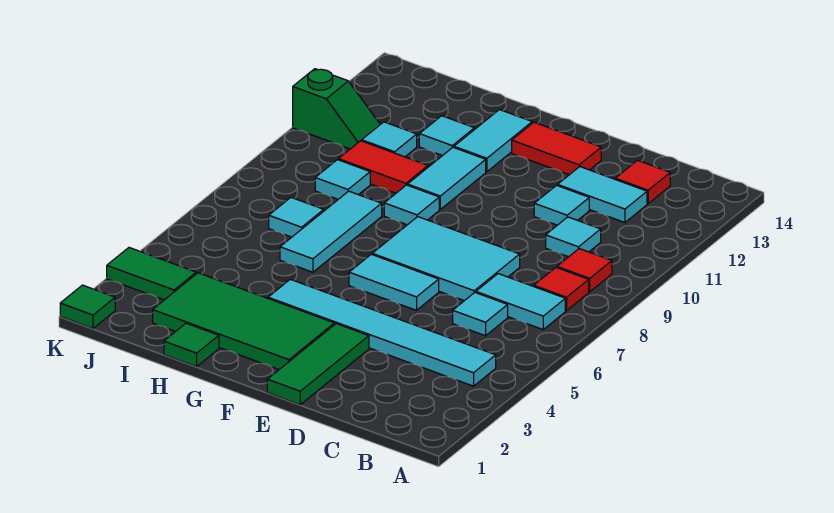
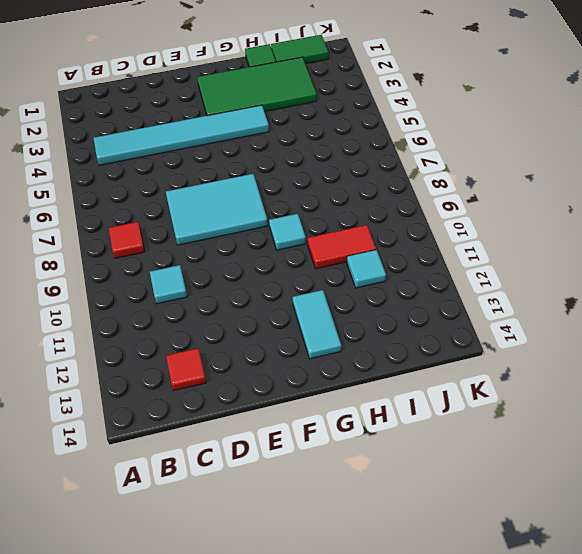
green 1x2 tile [271,35,328,64] -> green 1x2 tile moved to [107,248,196,300]
none -> cyan 1x2 tile [476,274,565,329]
none -> red 1x1 tile [557,249,612,292]
none -> cyan 1x1 tile [453,293,508,336]

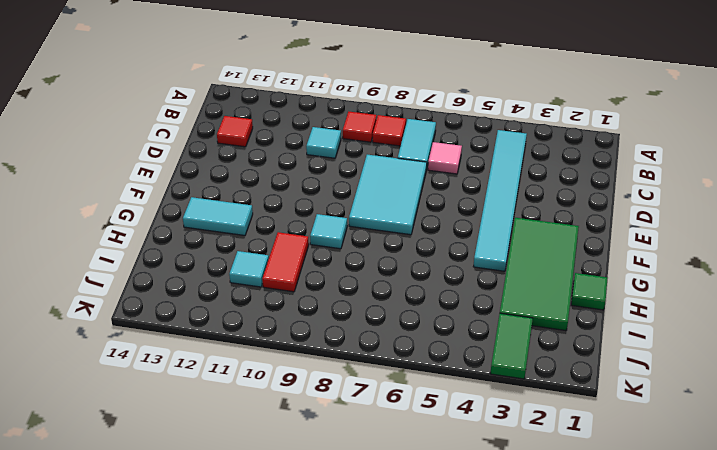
pink 1x1 tile [428,142,462,174] -> cyan 1x1 tile [453,293,508,336]
none -> cyan 1x2 tile [558,167,647,223]
none -> cyan 1x1 tile [534,185,589,225]
none -> green 1x3 tile [267,324,369,405]

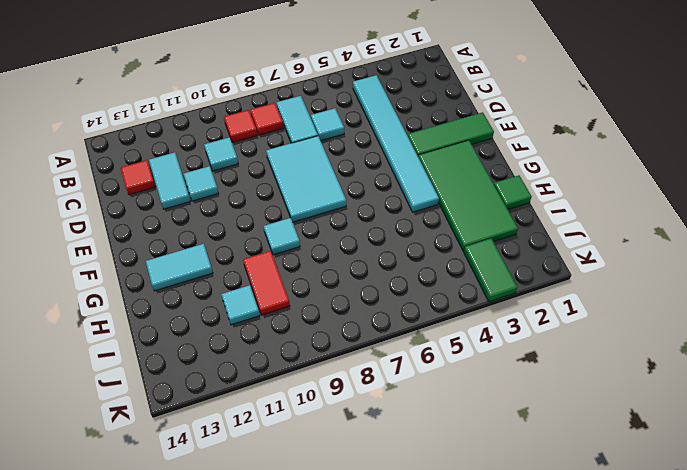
none -> cyan 1x2 tile [349,254,439,310]
none -> red 1x2 tile [512,122,601,175]
none -> cyan 1x2 tile [408,147,486,209]

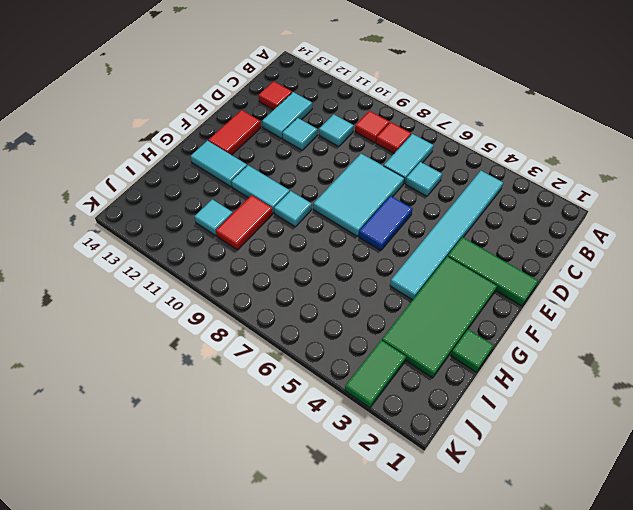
blue 1x2 tile [359,196,413,251] -> cyan 1x2 tile [349,254,439,310]
none -> cyan 1x3 tile [280,191,382,272]
none -> cyan 1x1 tile [419,116,474,156]
none -> cyan 1x1 tile [269,198,324,237]

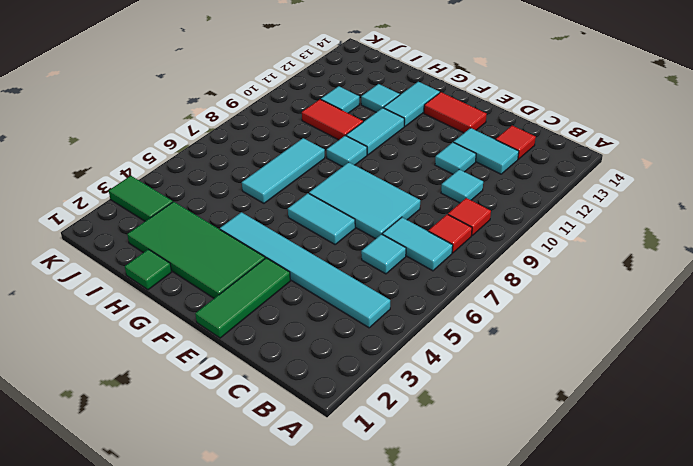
none -> cyan 1x1 tile [269,198,324,237]
none -> cyan 1x1 tile [315,160,370,199]
none -> green 1x2 slope [293,69,380,149]

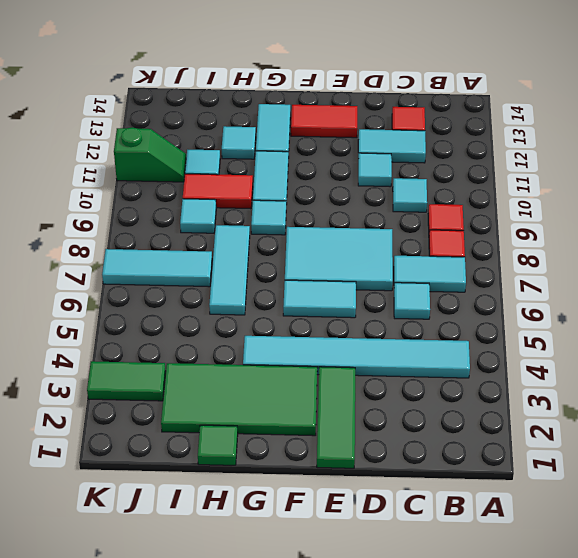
cyan 1x3 tile [102,249,212,287] -> cyan 1x1 tile [269,198,324,237]
none -> green 1x1 tile [60,285,115,328]

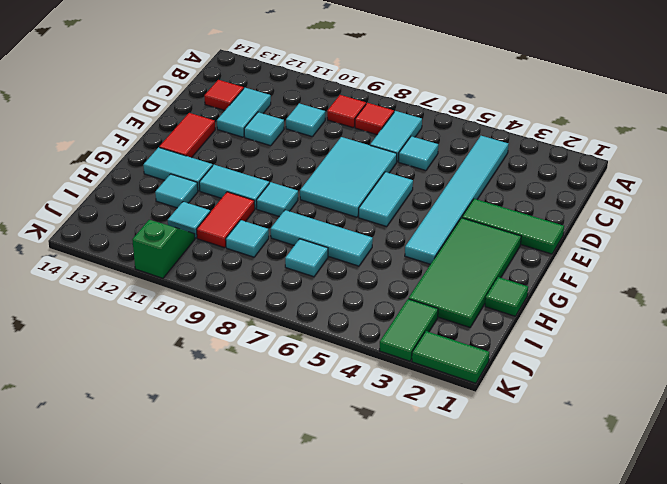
green 1x2 tile [412,331,489,383] -> green 1x1 tile [60,285,115,328]

